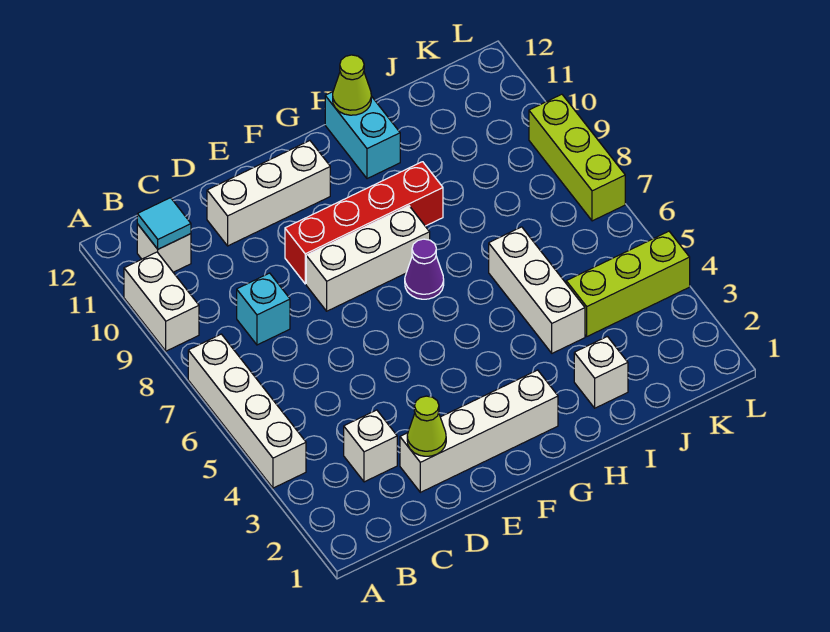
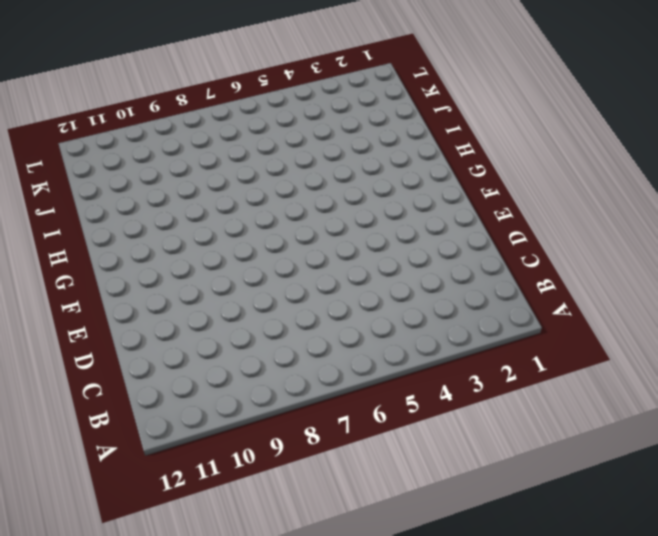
none -> white 1x4 brick [188,334,306,488]
none -> white 1x2 brick [124,252,199,351]
none -> white 1x1 brick [137,224,191,272]

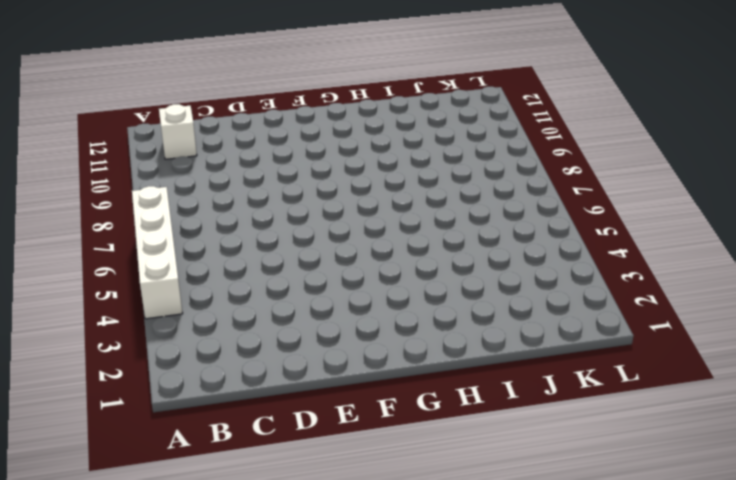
none -> white 1x2 brick [124,252,199,351]
none -> white 1x1 brick [344,410,397,482]
none -> cyan 1x1 brick [237,273,290,345]

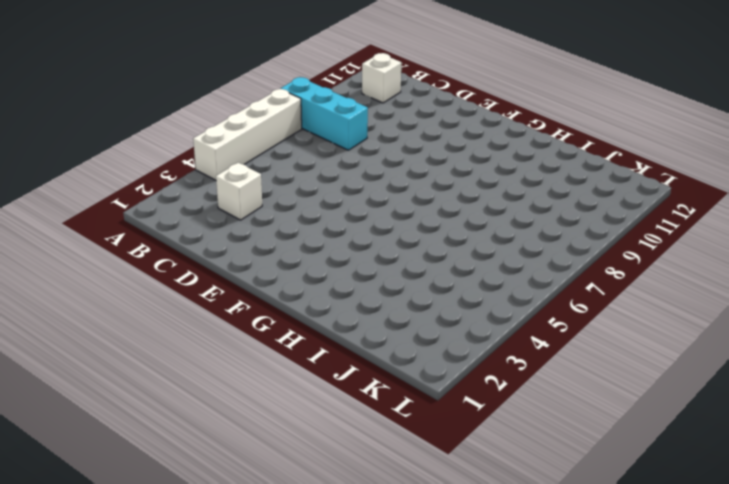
cyan 1x3 brick [281,77,368,150] -> cyan 1x1 brick [237,273,290,345]
none -> white 1x2 brick [124,252,199,351]
none -> white 1x4 brick [400,370,558,492]
none -> white 1x3 brick [207,141,330,246]

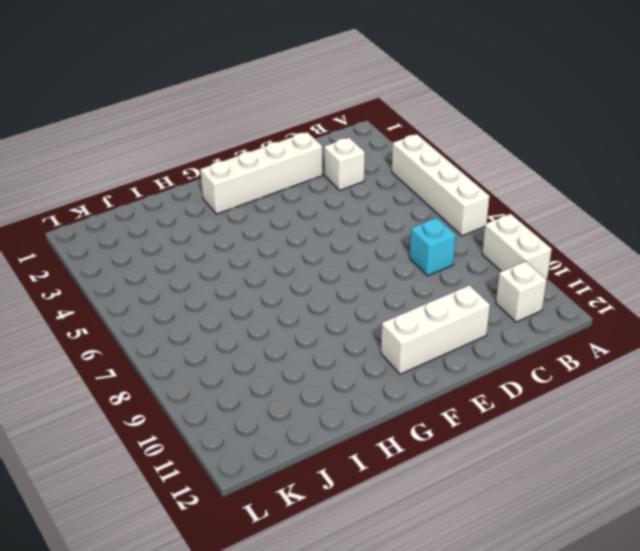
none -> white 1x3 brick [306,206,430,311]
none -> red 1x4 brick [285,162,443,284]
none -> purple 1x1 cone [405,239,444,299]

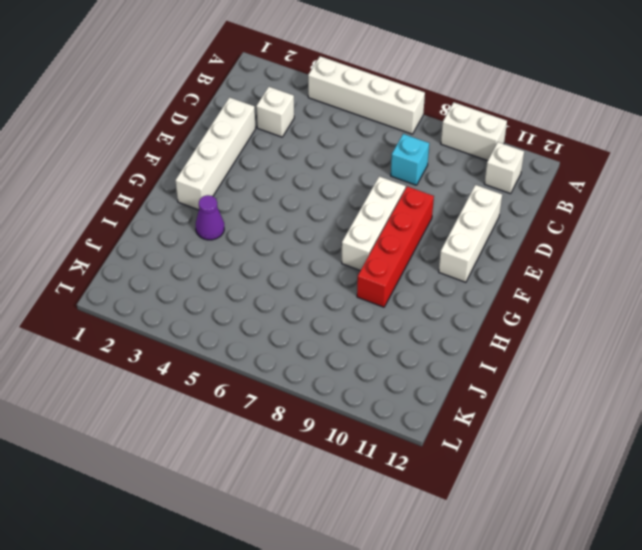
purple 1x1 cone [196,195,224,240] -> purple 1x1 cone moved to [405,239,444,299]
none -> cyan 1x2 brick [325,92,400,179]
none -> white 1x1 brick [574,336,628,408]
none -> white 1x3 brick [489,227,585,353]

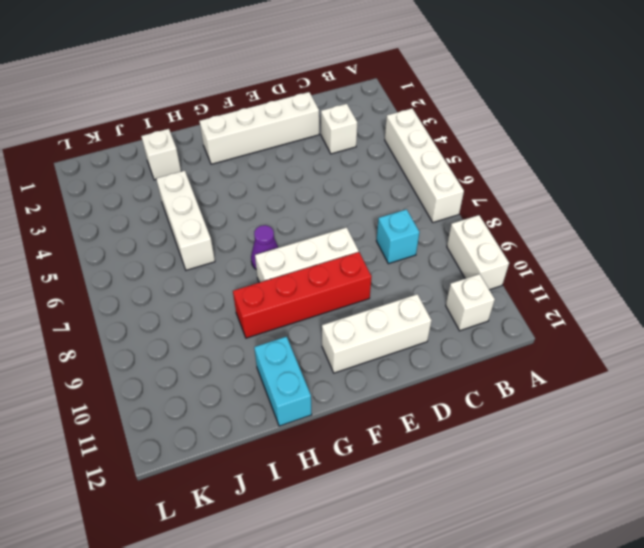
none -> lime 1x3 brick [566,231,690,336]
none -> lime 1x3 brick [529,94,625,221]
none -> cyan 1x1 tile [137,198,191,249]

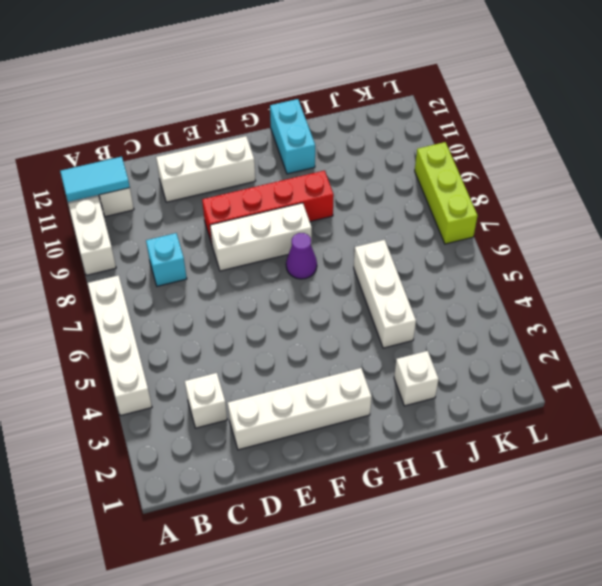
cyan 1x2 tile [60,157,130,202] -> cyan 1x1 tile [137,198,191,249]
none -> lime 1x3 brick [566,231,690,336]
none -> lime 1x1 cone [407,396,446,456]
none -> lime 1x1 cone [333,55,371,115]

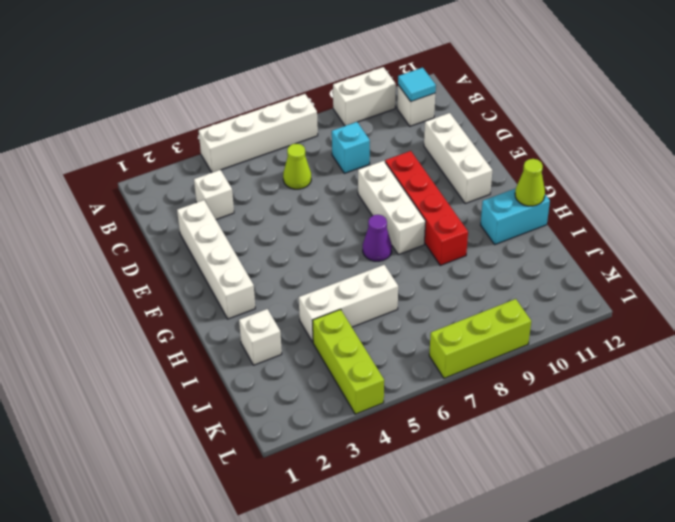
lime 1x1 cone [283,144,311,189] -> lime 1x1 cone moved to [407,396,446,456]

